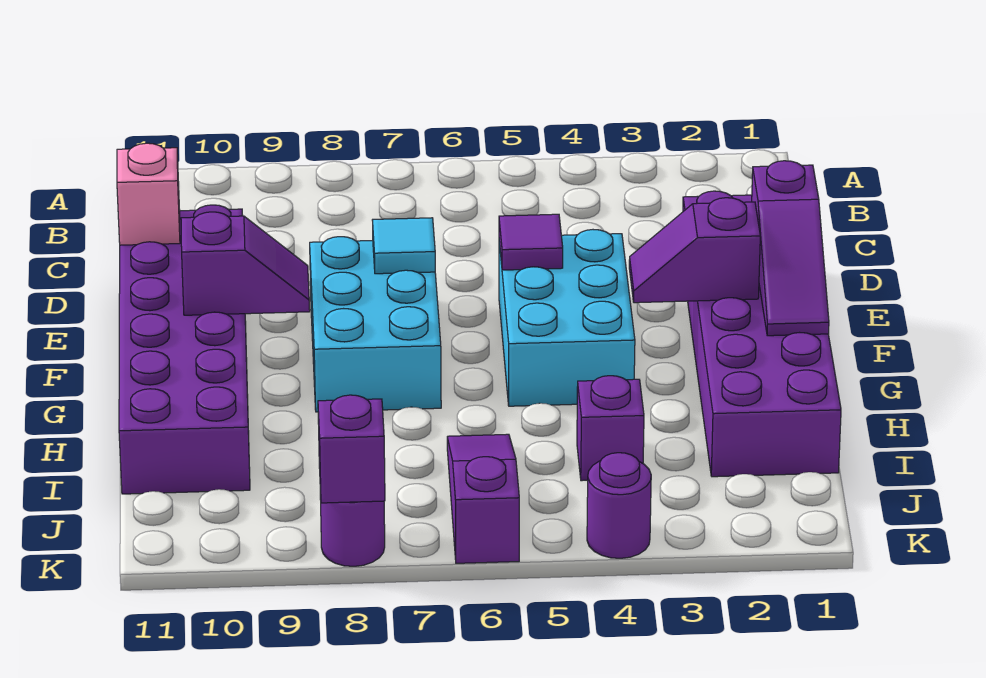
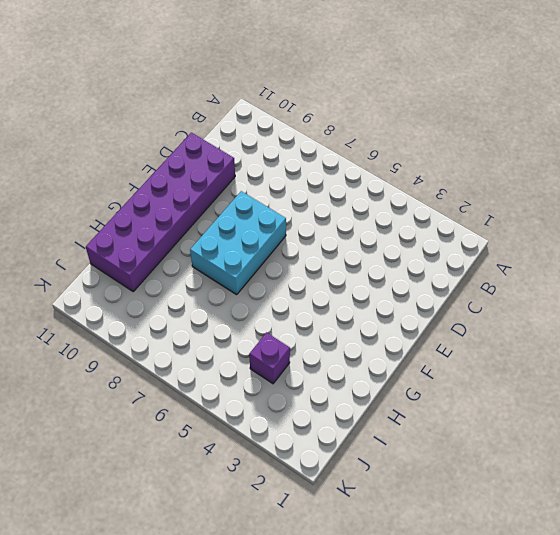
none -> purple 2x6 brick [683,191,841,477]
none -> cyan 2x3 brick [499,230,635,406]
none -> purple 1x3 slope [447,434,519,563]

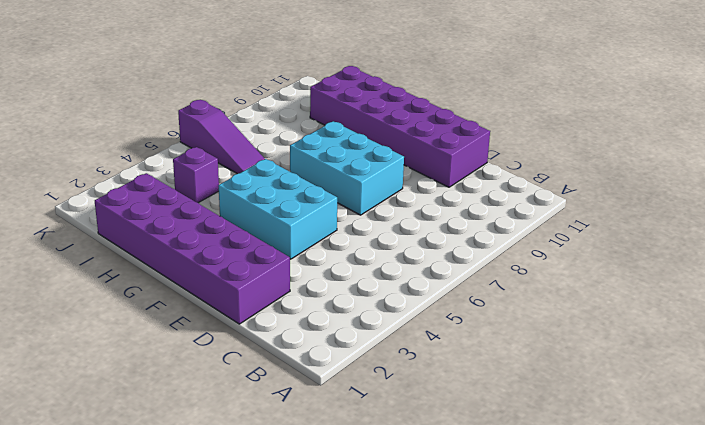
none -> purple 1x1 round brick [587,453,651,558]
none -> purple 1x1 round brick [320,492,385,566]
none -> pink 1x1 brick [117,143,180,245]

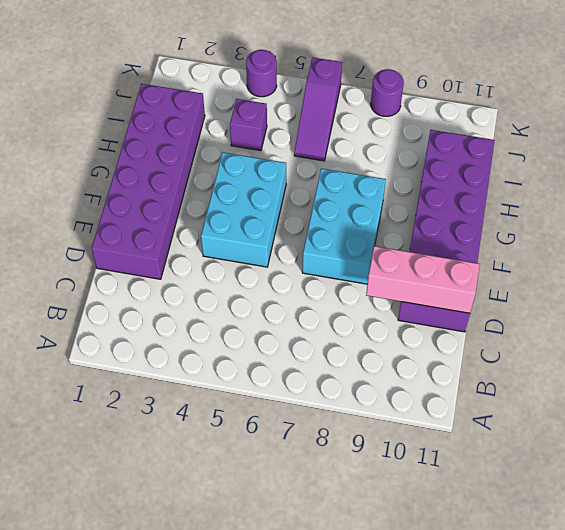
pink 1x3 brick [366,246,480,313] -> pink 1x1 brick [117,143,180,245]
none -> purple 1x3 slope [752,161,829,336]
none -> purple 1x1 tile [499,214,563,270]
none -> cyan 1x1 tile [372,218,435,274]

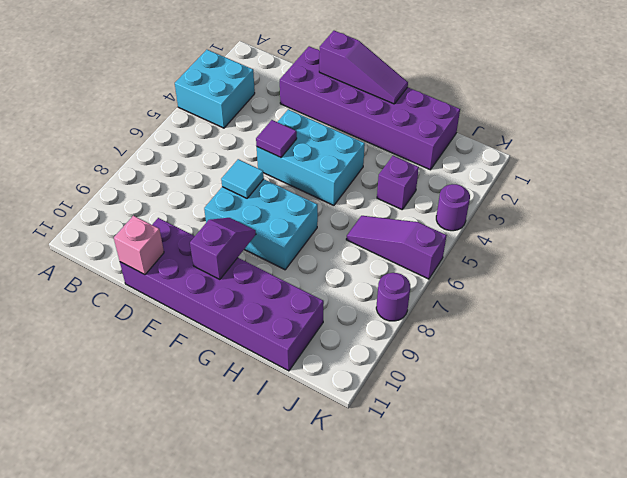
cyan 2x2 brick [175,50,255,128] -> none
none -> purple 1x2 slope [629,198,760,303]
none -> purple 1x1 brick [318,395,385,503]

